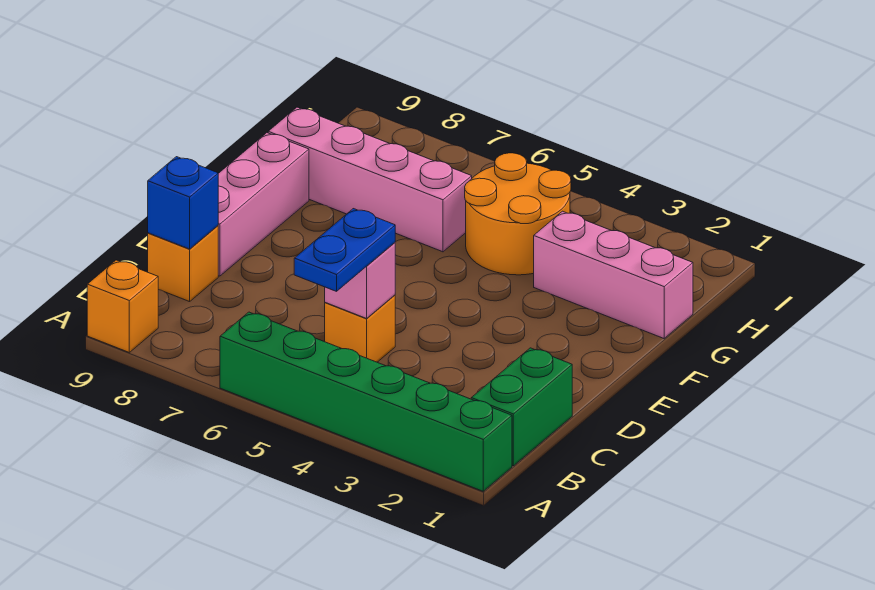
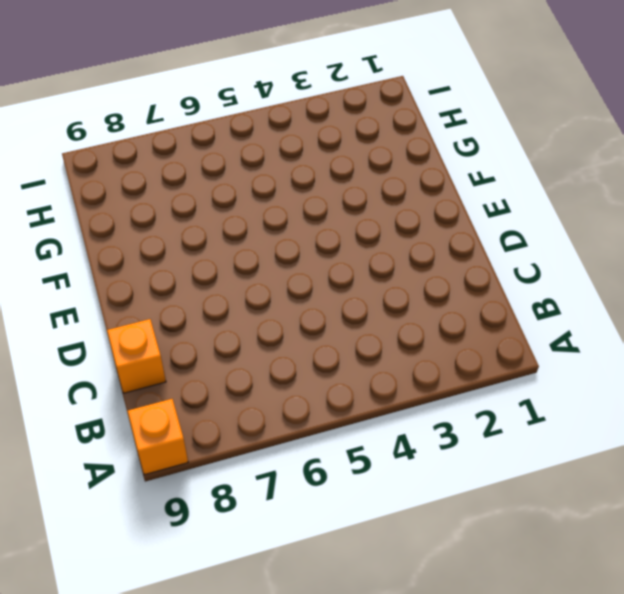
none -> green 1x6 brick [220,312,512,491]
none -> green 1x2 brick [471,348,572,466]
none -> orange 1x1 brick [325,295,395,362]

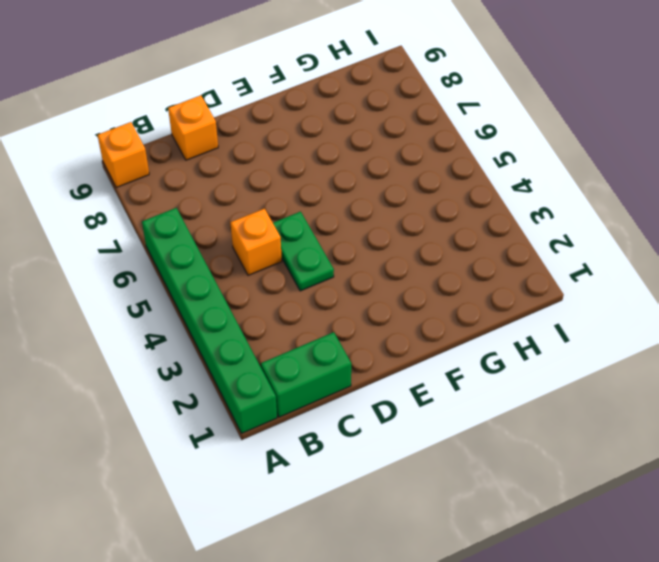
green 1x2 plate [273,212,334,291] -> none
none -> pink 1x3 brick [218,133,309,276]
none -> pink 1x3 brick [534,211,693,338]
none -> orange 2x2 round brick [465,153,571,275]

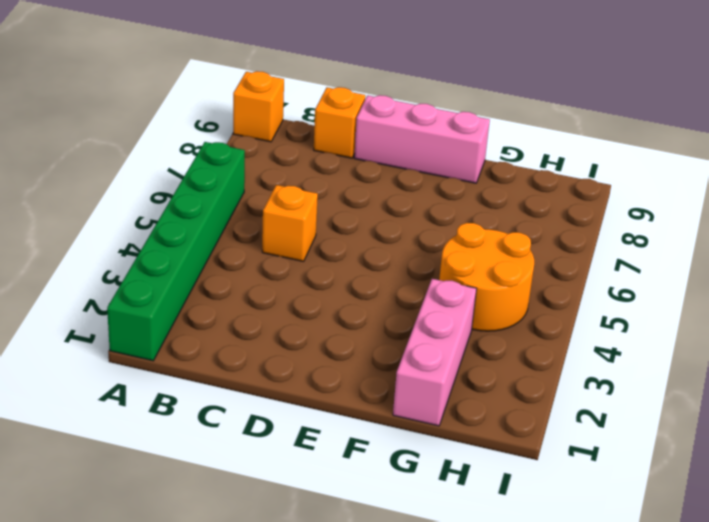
none -> green 1x2 brick [471,348,572,466]
none -> pink 1x4 brick [268,107,472,252]
none -> pink 1x1 brick [325,243,395,318]

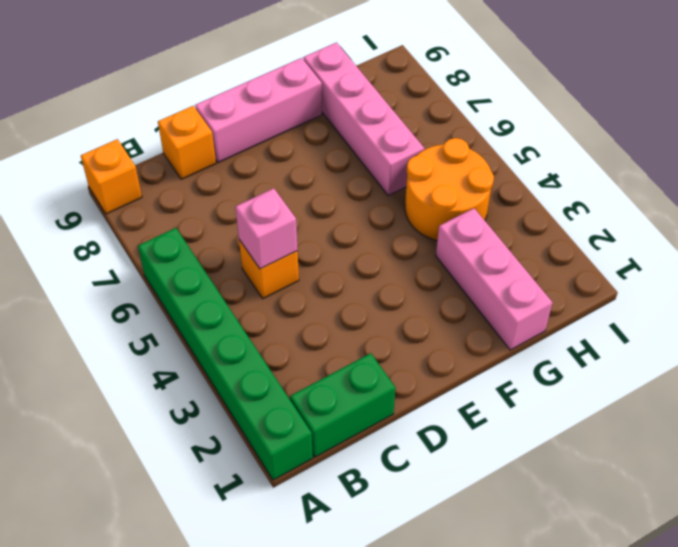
none -> blue 1x1 brick [148,157,218,249]
none -> blue 1x2 plate [294,209,395,291]

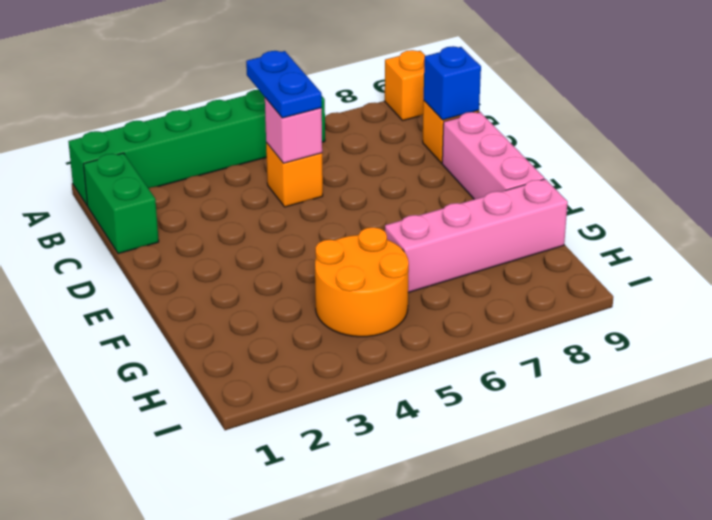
none -> pink 1x3 brick [534,211,693,338]

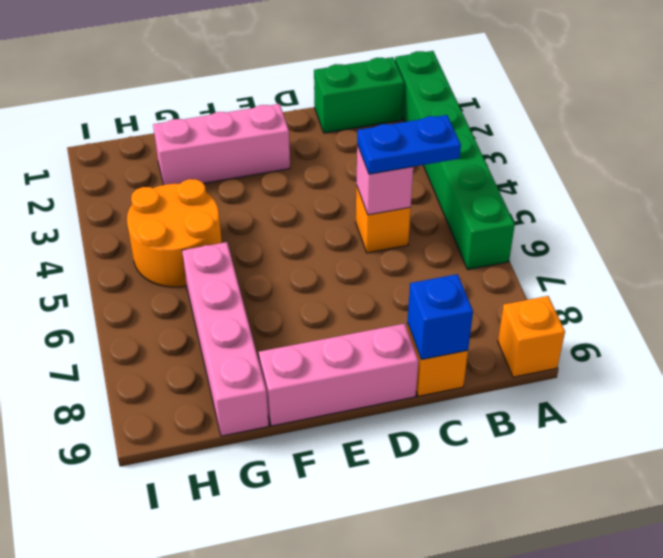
pink 1x3 brick [153,104,290,185] -> pink 1x3 brick turned to [534,211,693,338]

